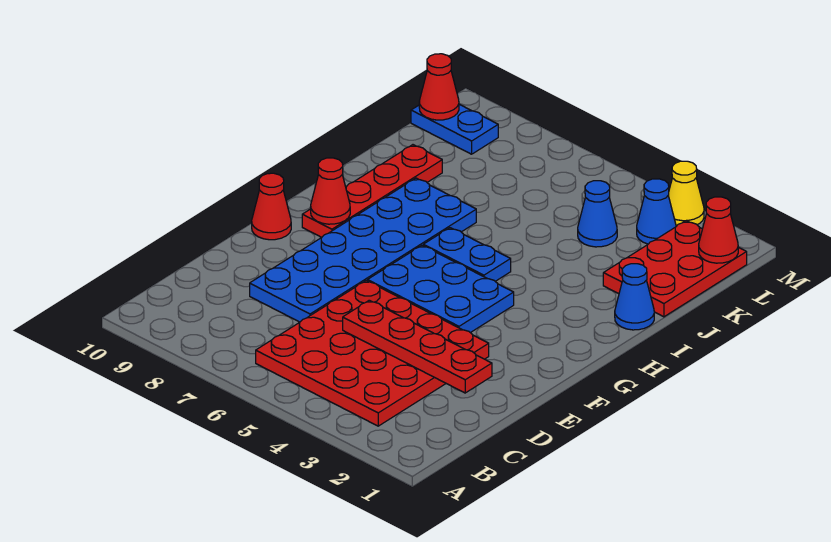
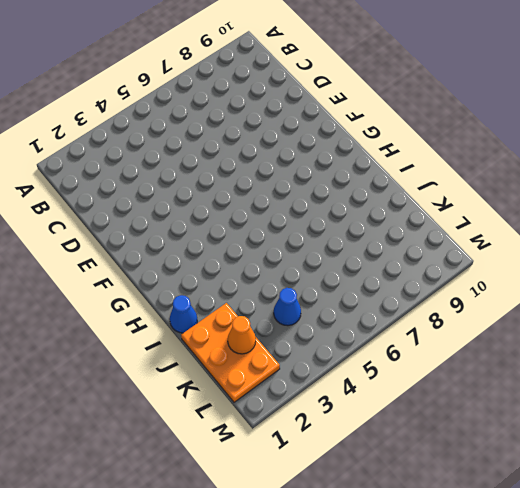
orange 2x3 plate [181,303,280,402] -> red 2x3 plate [603,221,747,317]
orange 1x1 cone [228,316,256,354] -> none
none -> red 4x4 plate [256,281,489,426]
none -> blue 2x6 plate [250,178,476,322]
none -> blue 2x3 plate [367,245,514,333]

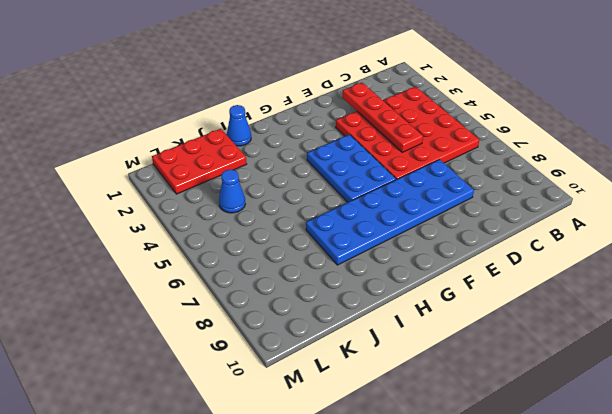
none -> red 1x1 cone [252,173,291,240]
none -> red 1x4 plate [302,145,442,237]
none -> blue 1x2 plate [423,228,511,281]

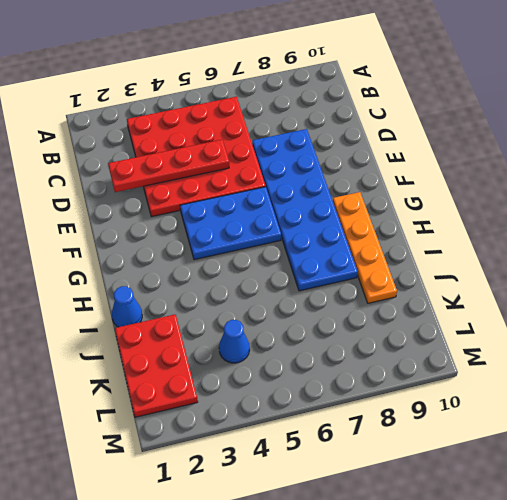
orange 1x4 plate [333,192,397,303] -> red 1x4 plate [302,145,442,237]
none -> red 1x1 cone [252,173,291,240]
none -> blue 1x2 plate [423,228,511,281]
none -> blue 1x1 cone [637,179,676,244]

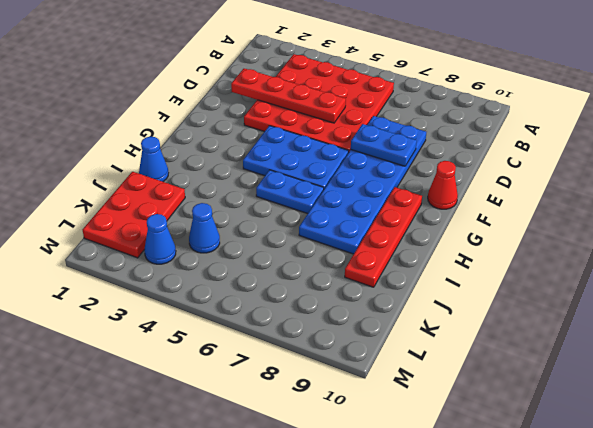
blue 1x2 plate [351,124,417,166] -> blue 1x2 plate moved to [411,104,498,154]
none -> yellow 1x1 cone [668,161,704,226]
none -> red 1x1 cone [311,158,350,224]
none -> red 1x1 cone [699,197,738,263]

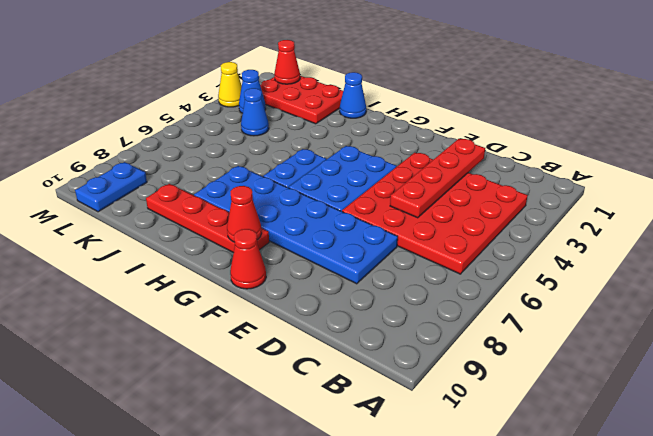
none -> red 1x1 cone [419,54,459,120]

